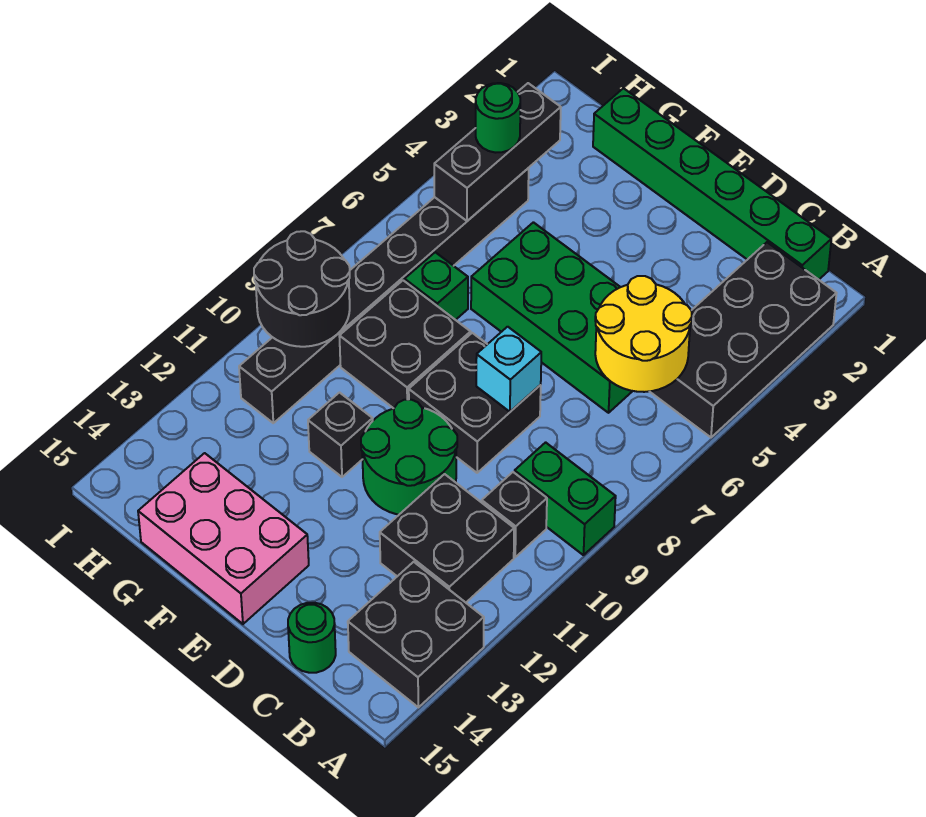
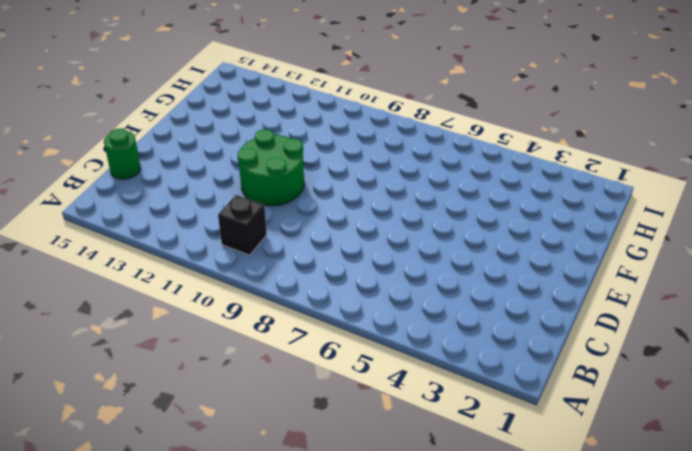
none -> black 2x4 brick [650,242,837,437]
none -> green 1x2 brick [515,442,616,555]
none -> black 2x2 brick [348,562,484,707]

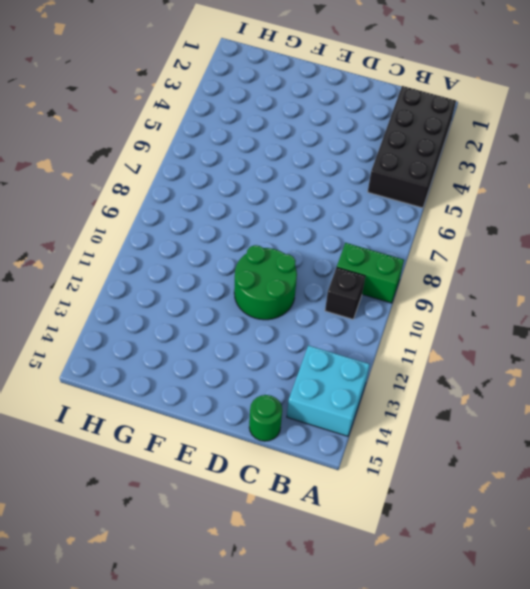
cyan 2x2 brick [287,345,370,436] -> black 2x2 brick [348,562,484,707]
none -> green 1x6 brick [593,88,831,280]
none -> black 2x2 brick [380,474,514,602]
none -> green 2x4 brick [471,222,632,413]

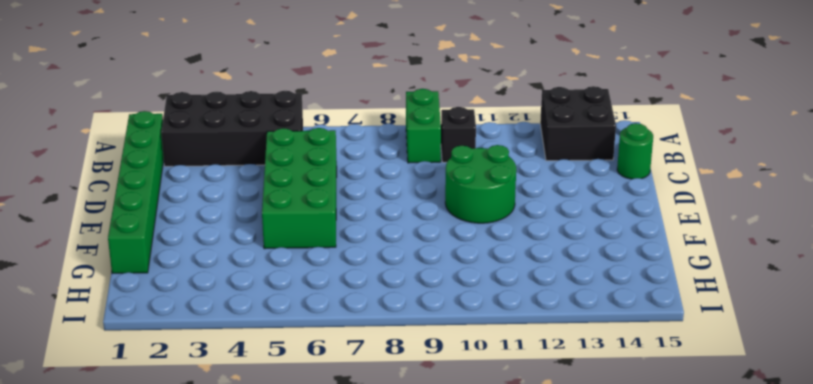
none -> black 2x2 brick [380,474,514,602]
none -> black 2x2 brick [409,333,541,473]
none -> pink 2x3 brick [138,453,309,624]

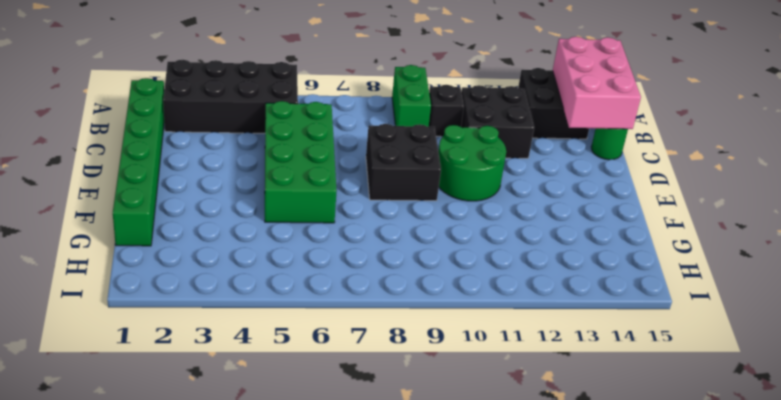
pink 2x3 brick [553,37,641,129] -> pink 2x3 brick moved to [138,453,309,624]
none -> black 2x2 brick [339,280,471,408]
none -> black 1x1 brick [308,393,373,477]
none -> green 1x1 brick [405,252,468,320]

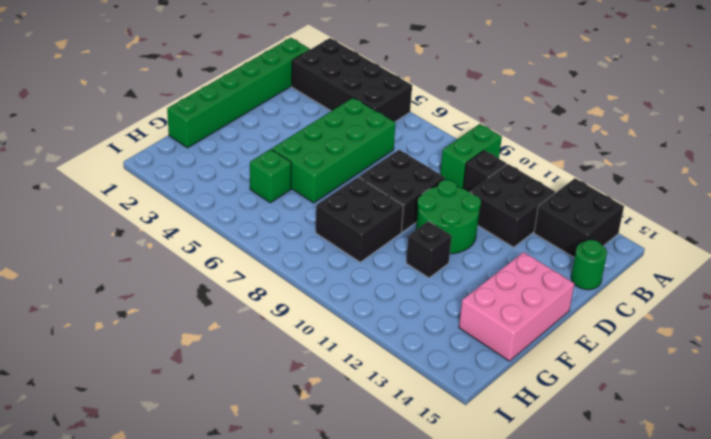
green 1x1 brick [250,149,291,203] -> green 1x1 brick moved to [405,252,468,320]
none -> black 1x8 brick [239,168,529,423]
none -> yellow 2x2 round brick [595,276,692,392]
none -> cyan 1x1 brick [476,327,541,412]

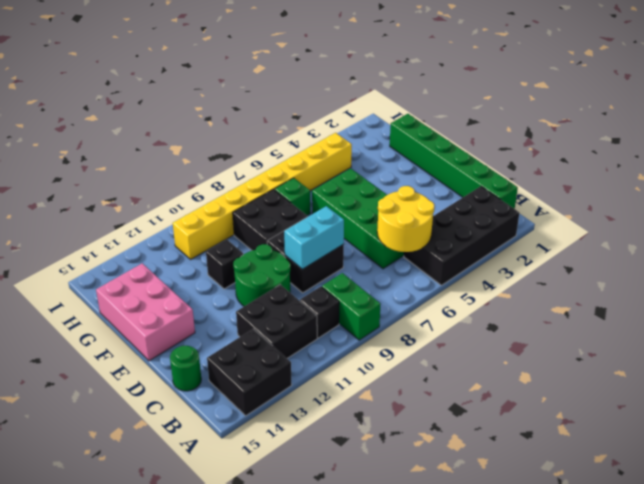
cyan 1x2 brick [284,206,344,269] -> cyan 1x1 brick [476,327,541,412]
yellow 1x8 brick [173,133,352,259] -> black 1x8 brick [239,168,529,423]
none -> black 1x3 brick [434,83,561,221]
none -> black 2x2 round brick [254,231,350,347]
none -> green 1x1 round brick [476,83,520,153]

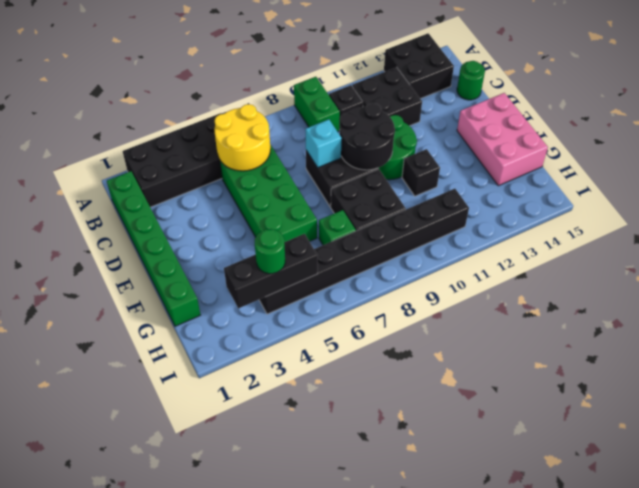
black 2x2 round brick [340,103,395,170] -> black 2x2 round brick moved to [254,231,350,347]

